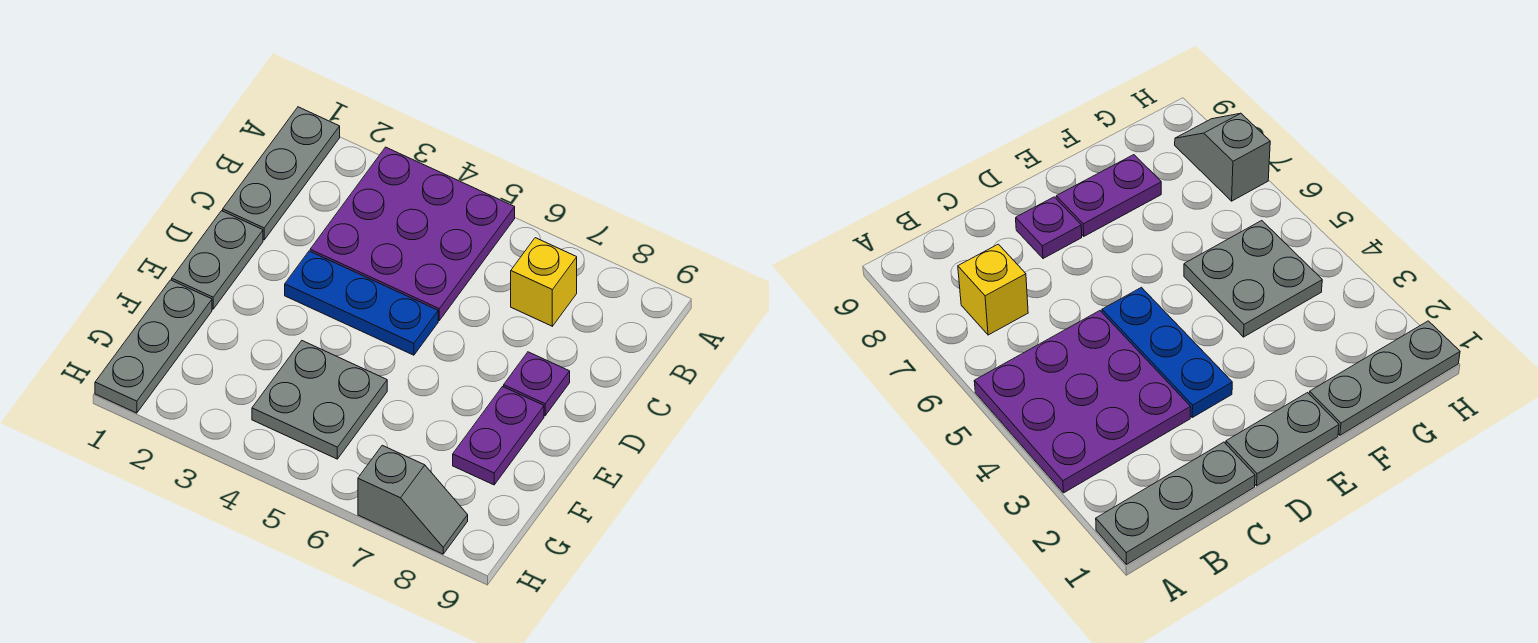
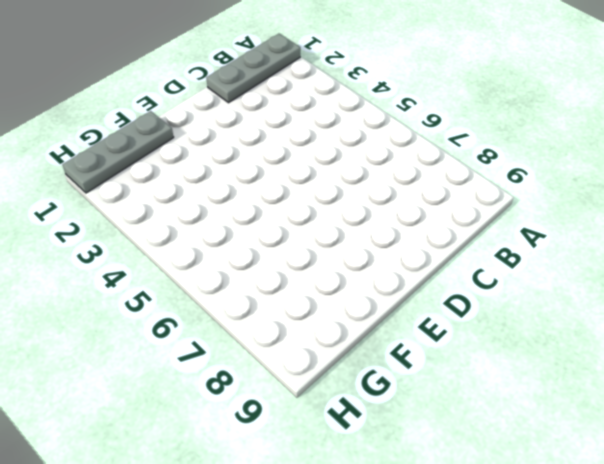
none -> purple 3x3 plate [310,147,515,320]
none -> yellow 1x1 brick [511,238,577,326]

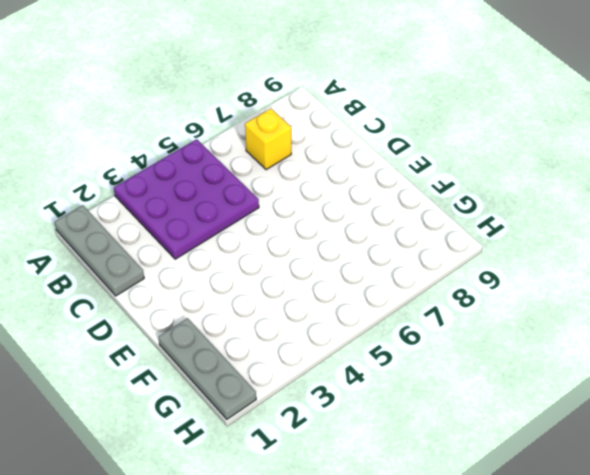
none -> grey 1x2 plate [172,211,263,309]
none -> blue 1x3 plate [285,251,438,355]

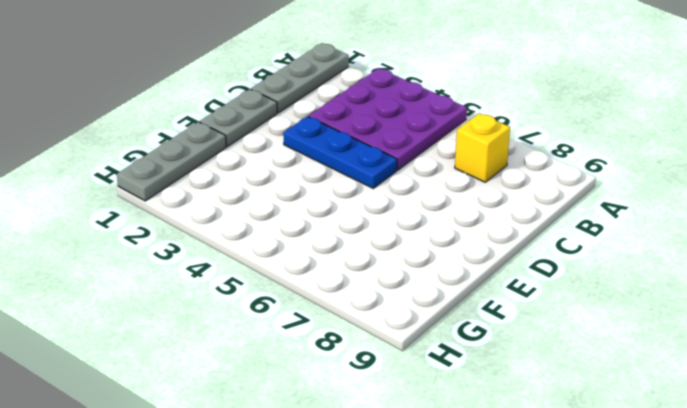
none -> purple 1x1 plate [504,352,570,416]
none -> purple 1x2 plate [453,387,544,485]

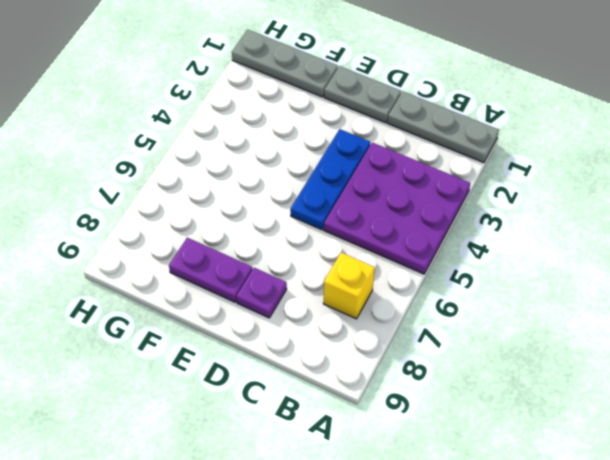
none -> grey 2x2 plate [252,341,387,459]
none -> grey 1x2 slope [358,445,468,554]

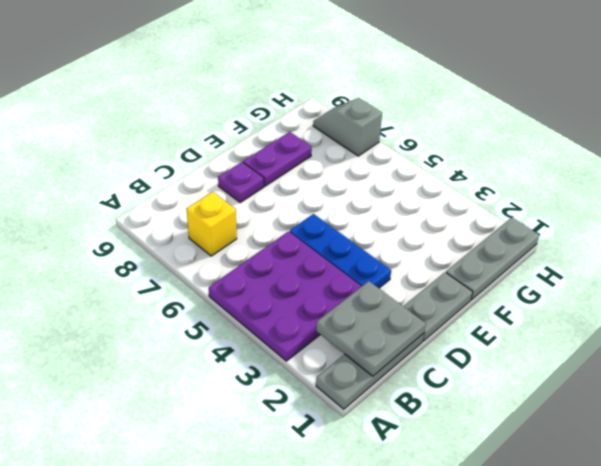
grey 2x2 plate [316,281,426,376] -> grey 2x2 plate moved to [252,341,387,459]

